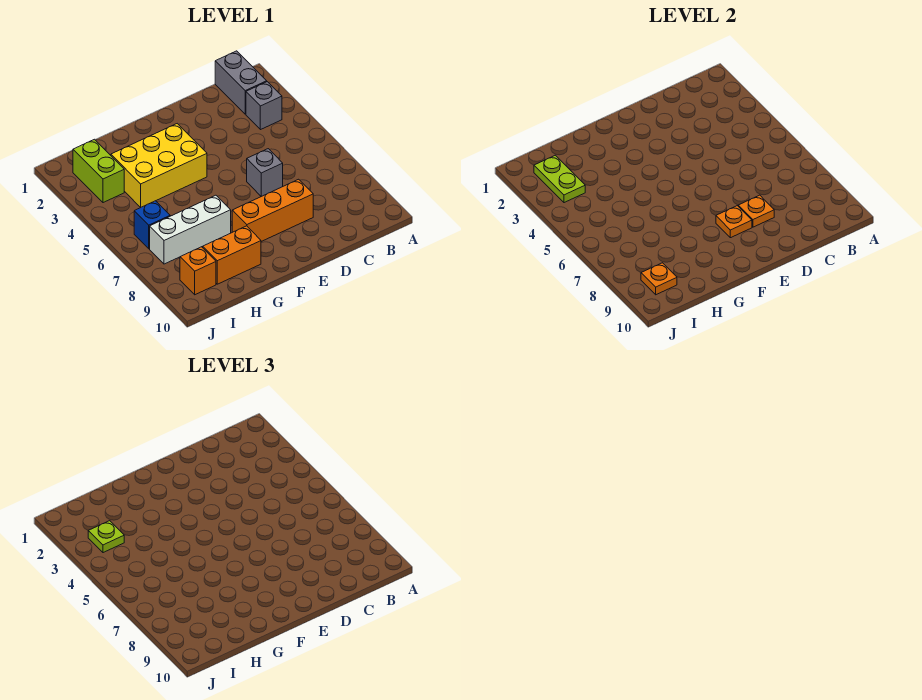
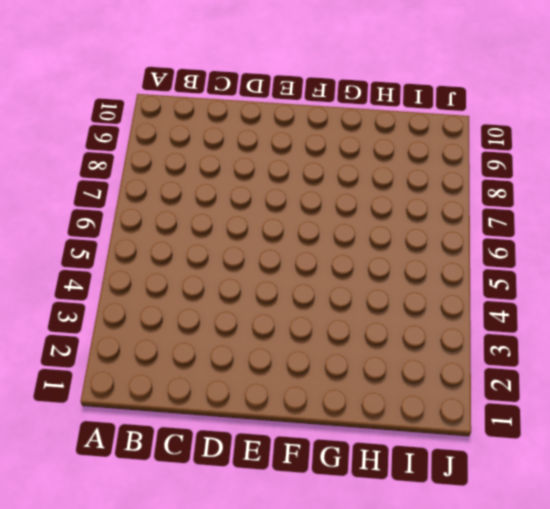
none -> grey 1x2 brick [215,51,267,114]
none -> grey 1x1 brick [246,82,282,130]
none -> grey 1x1 brick [247,149,283,196]

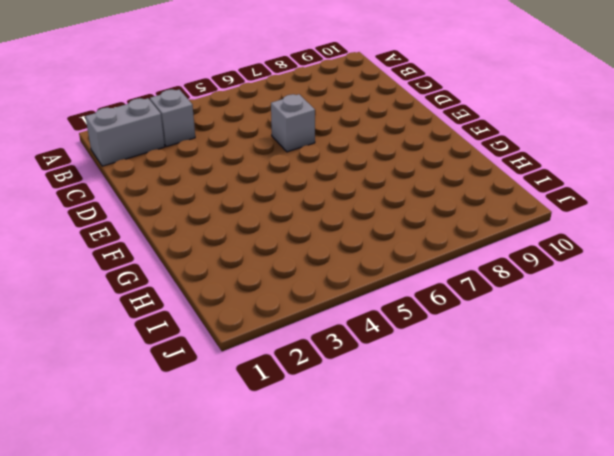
none -> orange 1x3 brick [232,179,313,242]
none -> yellow 2x3 brick [111,124,207,208]
none -> white 1x3 brick [150,195,231,264]

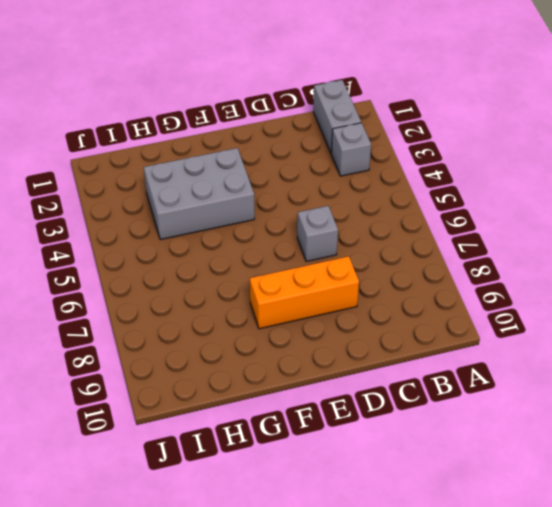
grey 2x3 brick [144,148,255,240] -> yellow 2x3 brick [111,124,207,208]
none -> white 1x3 brick [150,195,231,264]
none -> orange 1x2 brick [203,226,261,284]
none -> lime 1x2 brick [73,139,124,203]

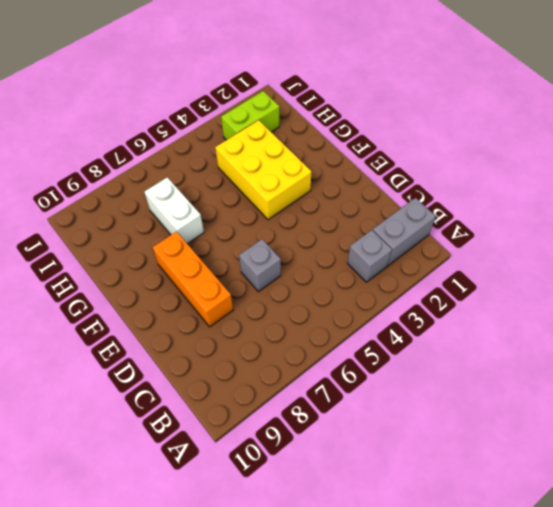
white 1x2 brick [144,177,204,244] -> white 1x3 brick [150,195,231,264]
none -> orange 1x2 brick [203,226,261,284]
none -> blue 1x1 brick [134,201,170,249]
none -> orange 1x1 brick [180,247,216,295]

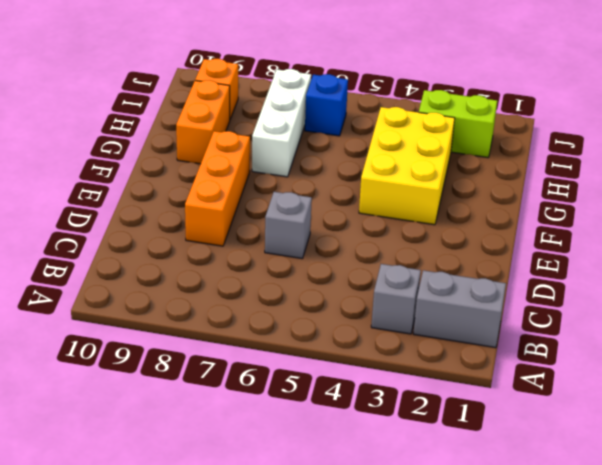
none -> orange 1x1 plate [738,195,774,227]
none -> orange 1x1 plate [716,206,752,238]
none -> lime 1x2 plate [534,155,585,203]

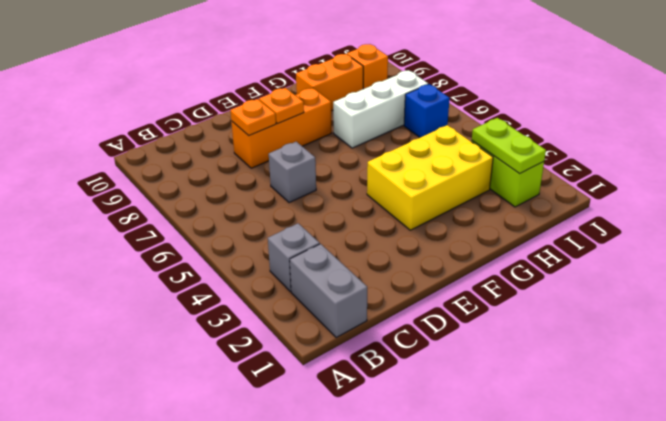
none -> orange 1x1 plate [641,263,677,295]
none -> lime 1x1 plate [88,521,124,553]

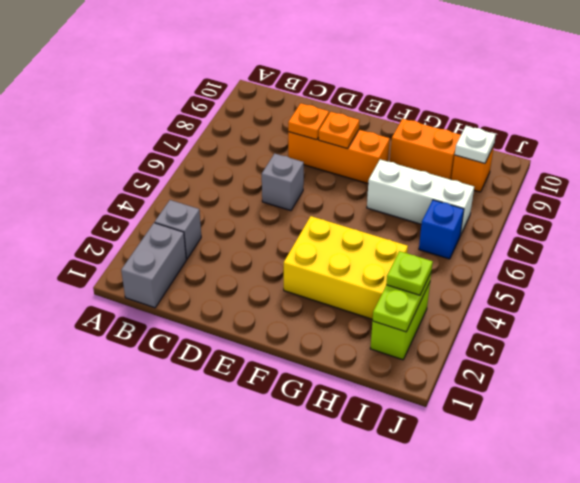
white 1x1 plate [455,126,496,163] -> orange 1x1 plate [641,263,677,295]

